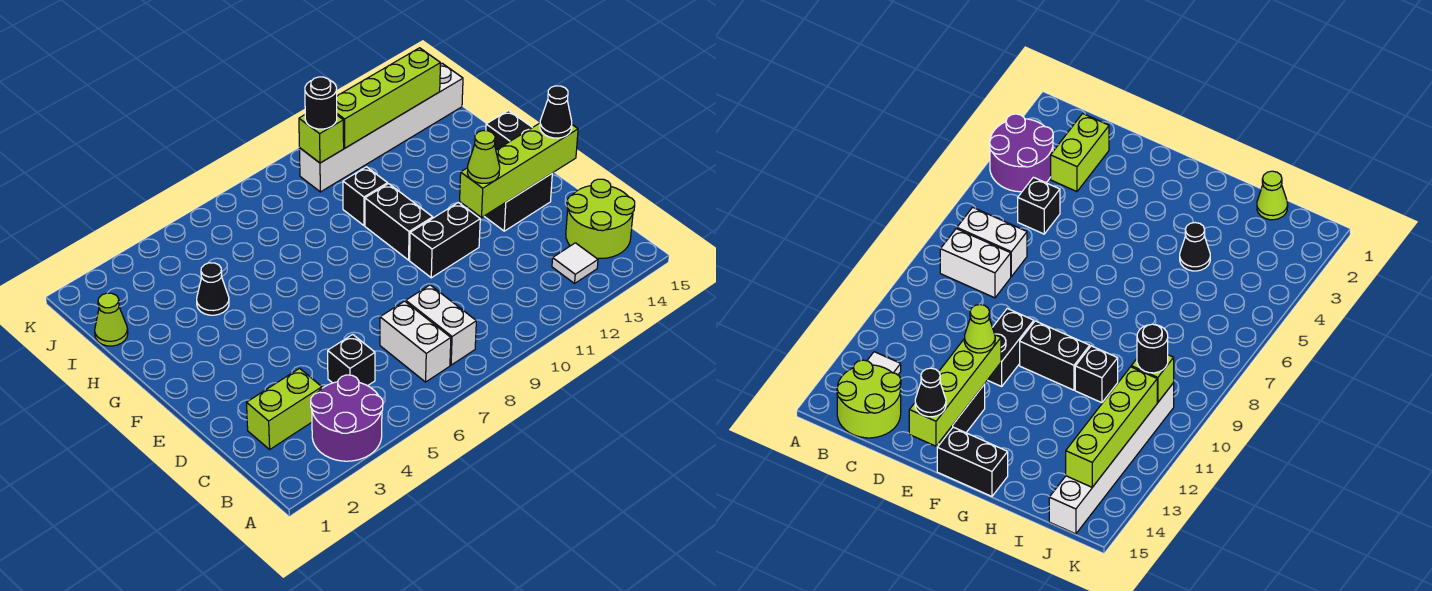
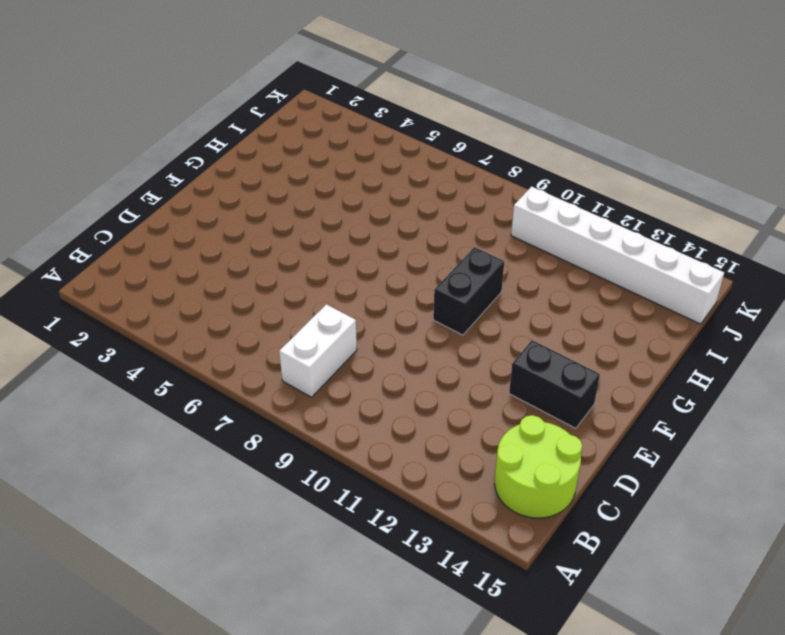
none -> purple 2x2 round brick [311,375,383,461]
none -> white 1x2 brick [380,301,451,382]
none -> white 1x1 tile [552,243,598,283]

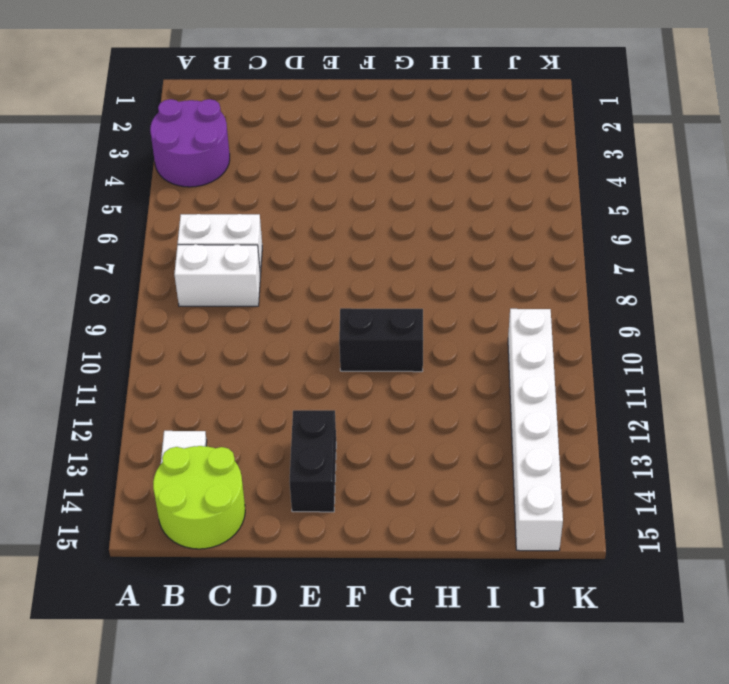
none -> lime 1x2 brick [247,368,322,449]
none -> black 1x1 brick [328,334,375,386]
none -> black 1x2 brick [410,202,480,278]

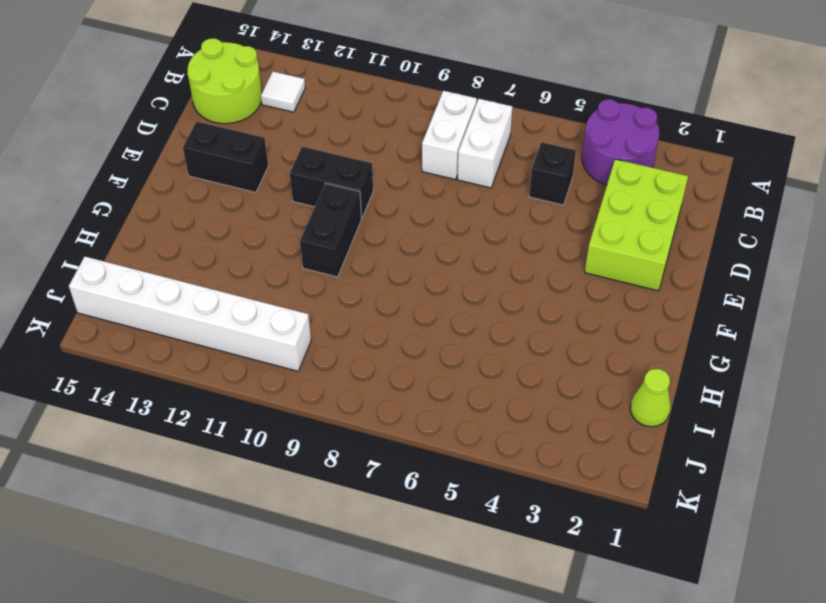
lime 2x3 brick [585,159,688,291] -> lime 1x2 brick [247,368,322,449]
none -> black 1x2 brick [486,111,532,150]
none -> black 1x1 cone [197,263,229,315]
none -> black 1x1 brick [343,167,388,225]

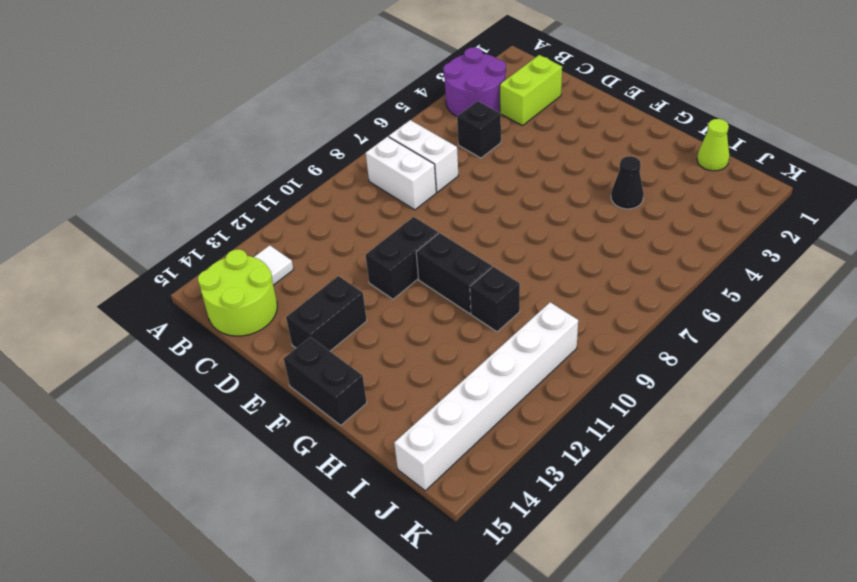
none -> lime 1x4 brick [460,123,578,217]
none -> lime 1x1 brick [299,115,344,163]
none -> lime 1x4 brick [337,48,440,148]

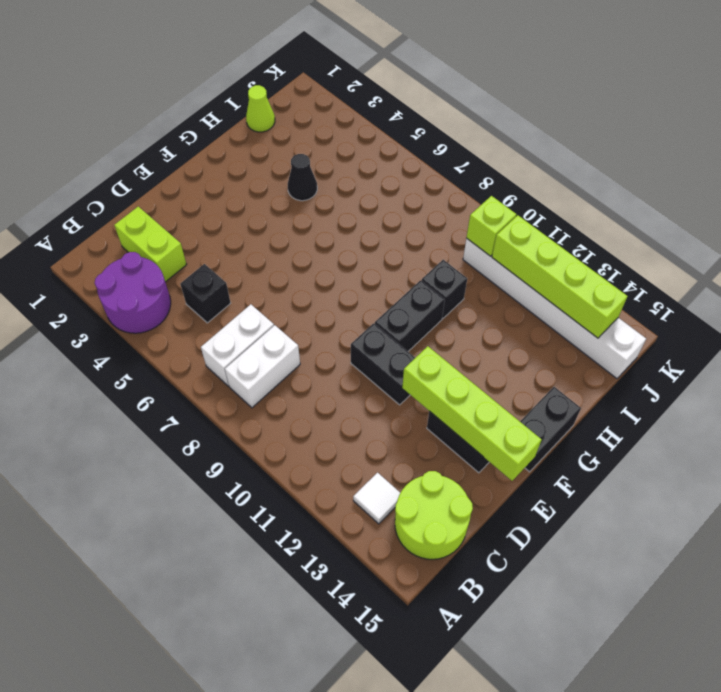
none -> lime 1x1 cone [467,131,500,183]
none -> black 1x1 cone [540,86,572,138]
none -> black 1x1 round brick [305,77,337,129]

